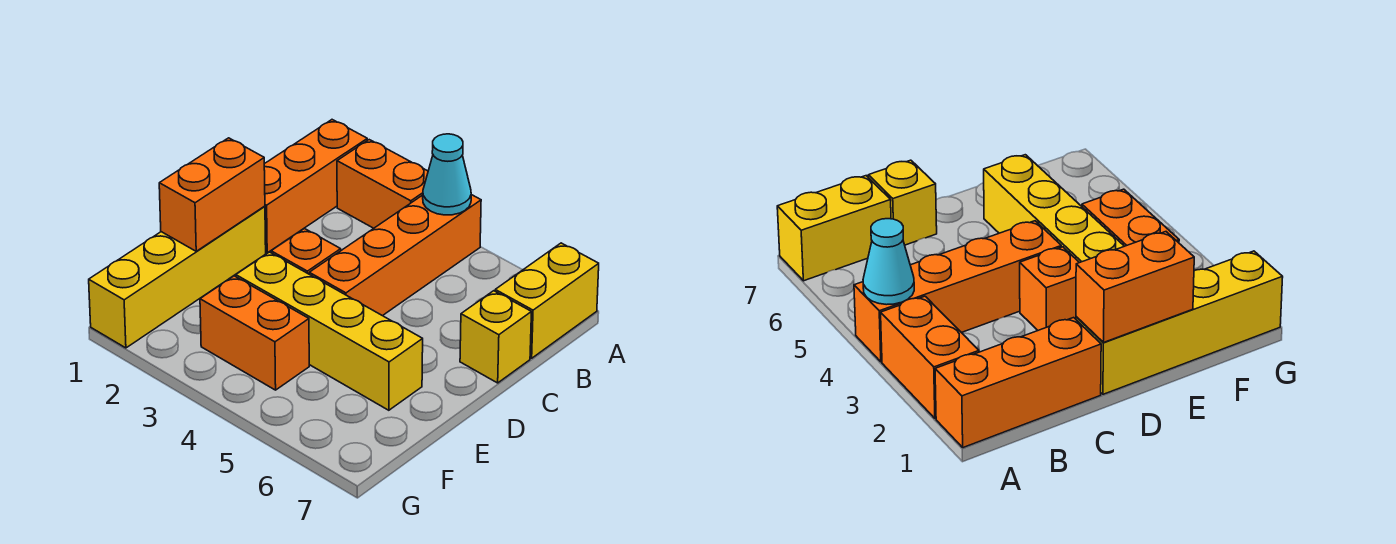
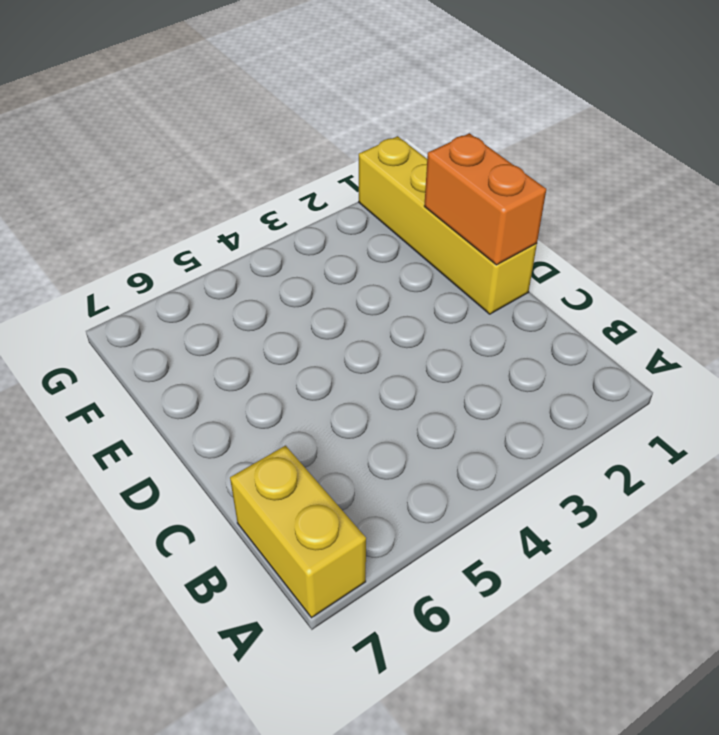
none -> orange 1x3 brick [264,120,367,253]
none -> orange 1x2 brick [337,140,428,228]

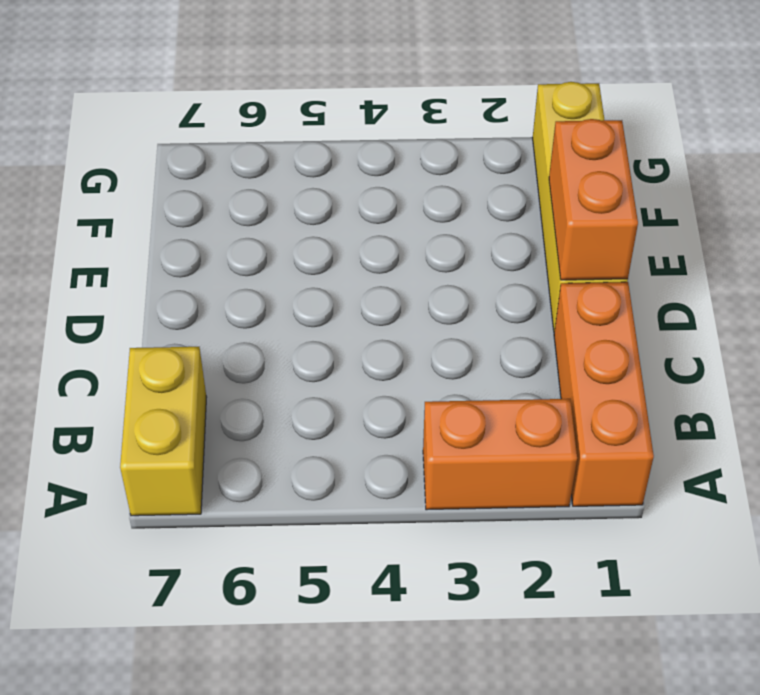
none -> orange 1x4 brick [309,195,481,316]
none -> yellow 1x1 brick [460,291,531,383]

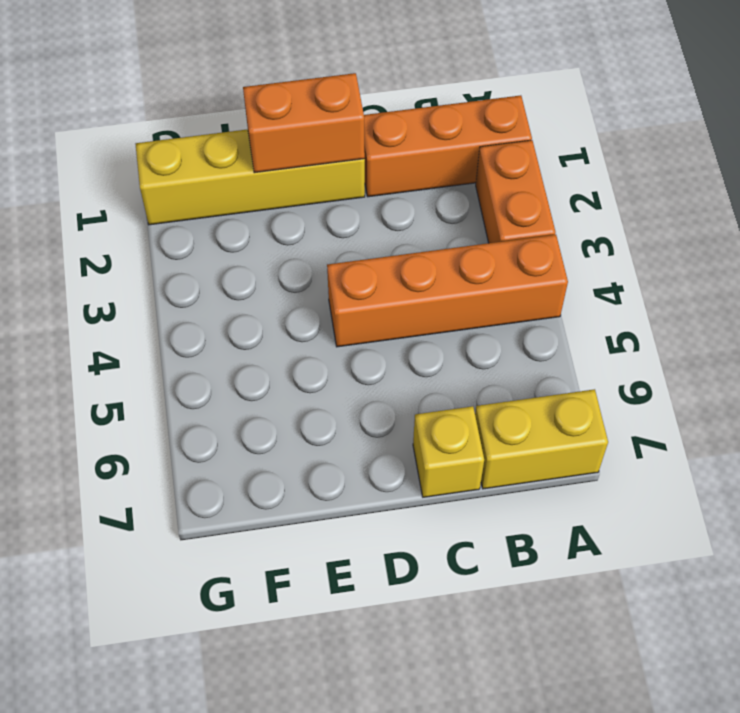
none -> orange 1x1 brick [271,228,341,274]
none -> yellow 1x4 brick [236,252,423,410]

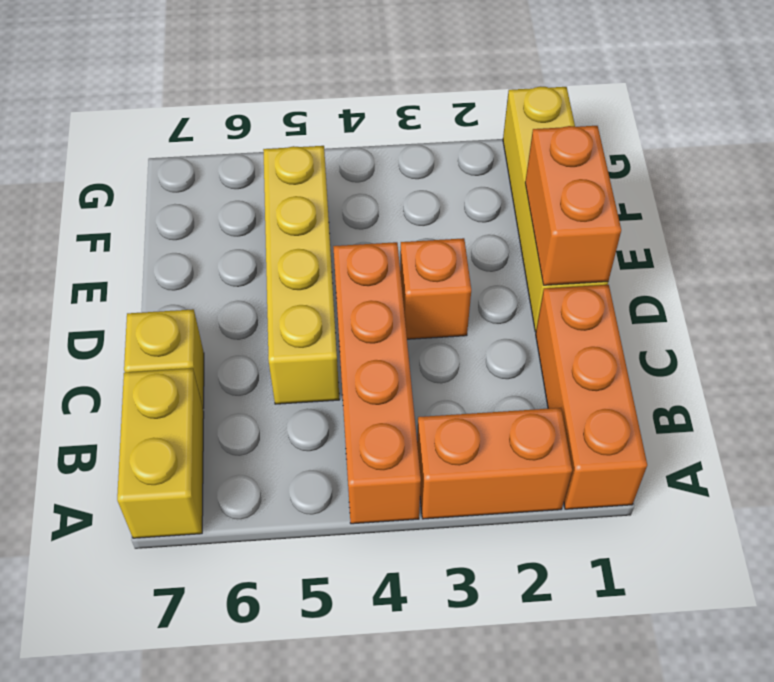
yellow 1x4 brick [263,146,340,404] -> yellow 1x4 brick turned to [236,252,423,410]
none -> orange 1x2 brick [200,276,309,390]
none -> cyan 1x1 cone [423,134,471,215]

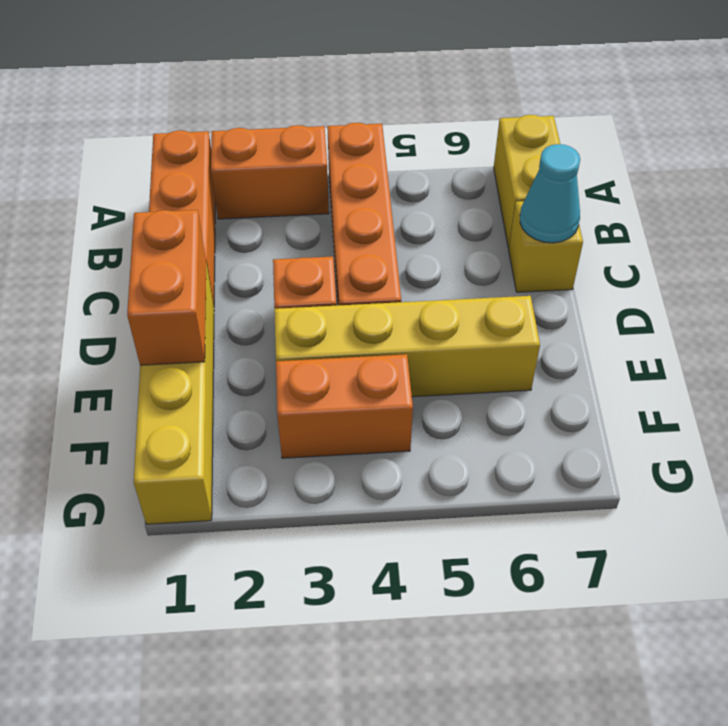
cyan 1x1 cone [520,144,580,243] -> cyan 1x1 cone moved to [423,134,471,215]

